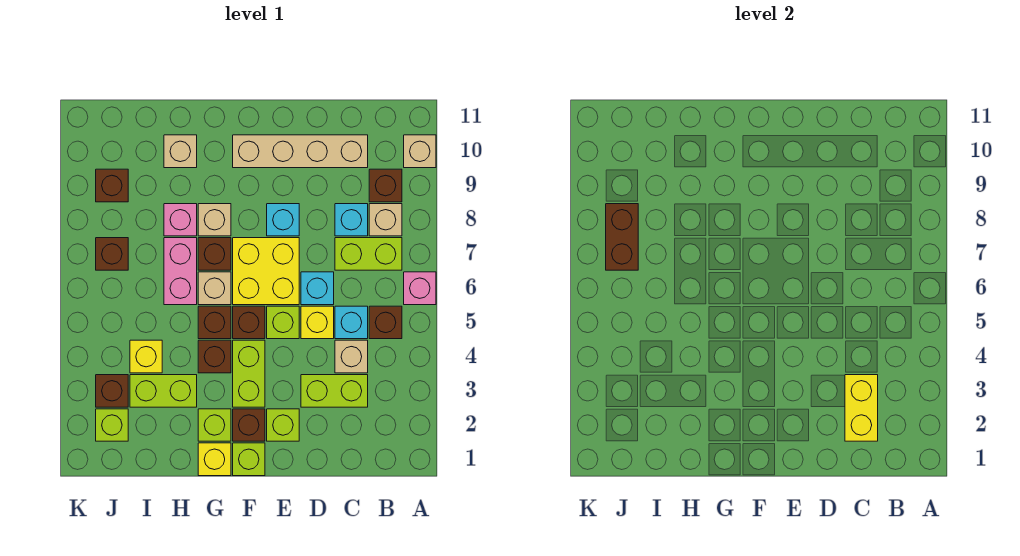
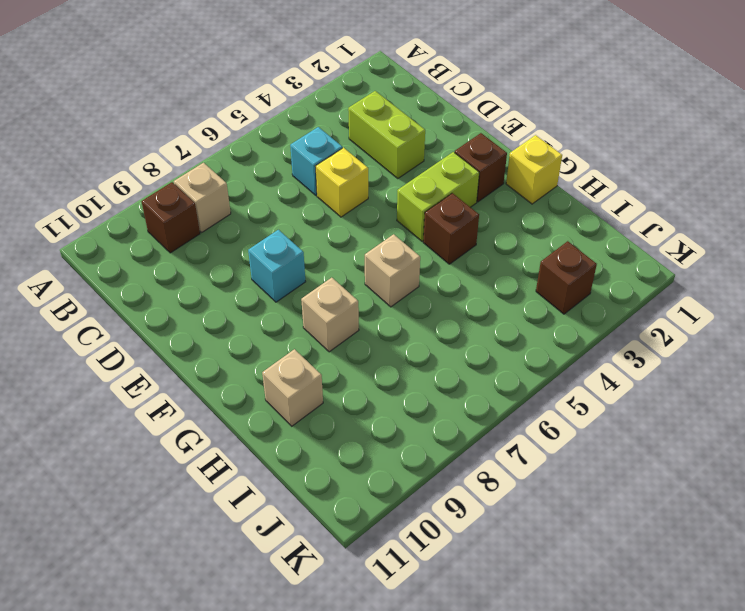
none -> pink 1x1 brick [404,272,436,305]
none -> tan 1x1 brick [404,135,436,168]
none -> brown 1x1 brick [369,306,402,339]
none -> lime 1x2 brick [335,238,402,270]

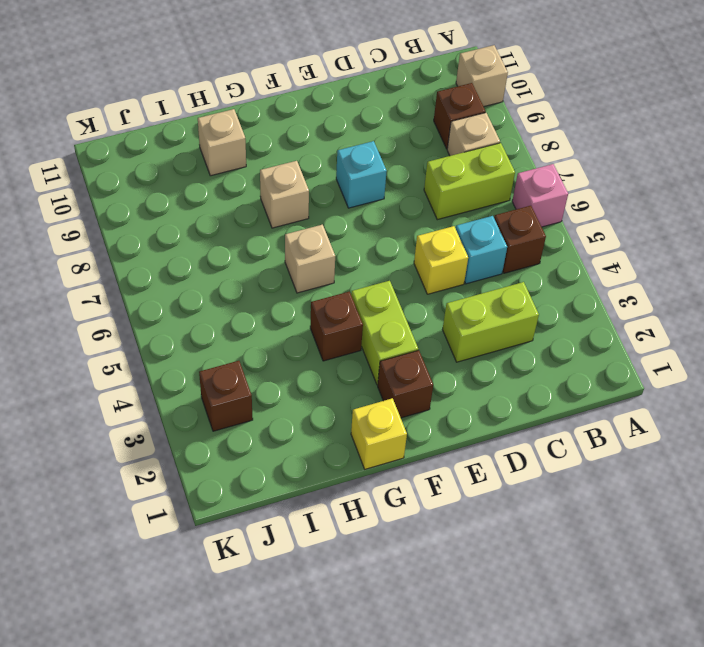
none -> tan 1x1 brick [335,340,368,373]
none -> cyan 1x1 brick [335,204,368,236]
none -> tan 1x4 brick [233,135,368,168]
none -> cyan 1x1 brick [301,272,334,305]

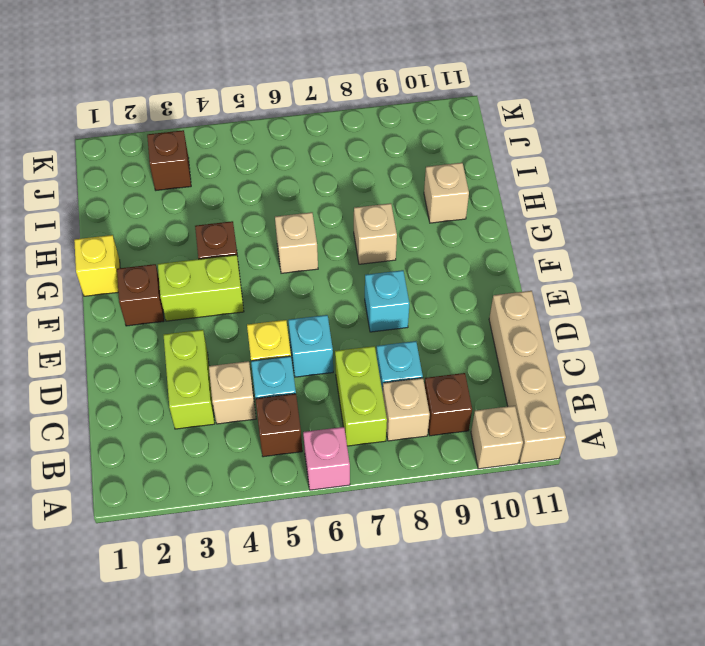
tan 1x4 brick [489,291,566,463] -> tan 1x4 brick moved to [233,135,368,168]
none -> lime 1x1 brick [267,409,299,441]
none -> lime 1x1 brick [267,306,299,339]
none -> yellow 2x2 brick [233,238,299,305]
none -> lime 1x1 brick [233,443,265,476]

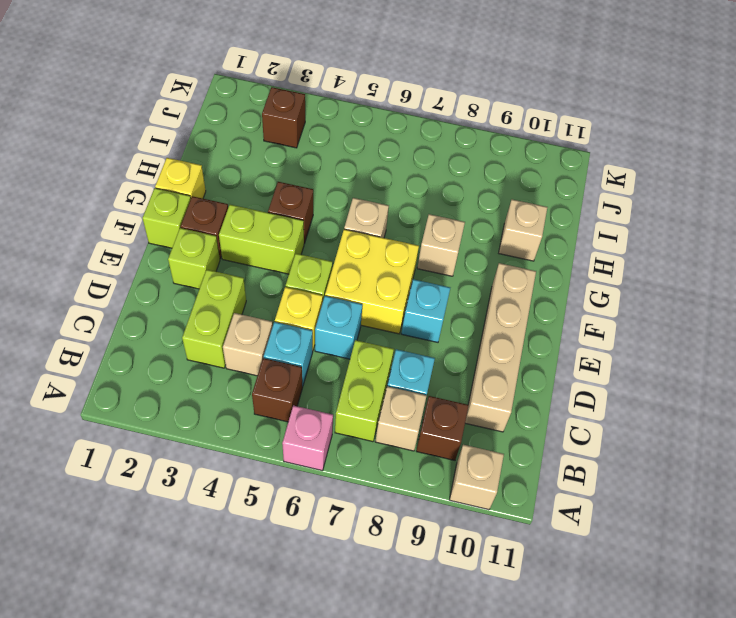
none -> brown 1x1 brick [233,306,265,339]
none -> lime 1x1 brick [198,409,231,441]
none -> brown 1x1 brick [198,306,231,339]
none -> brown 1x1 brick [198,238,231,270]

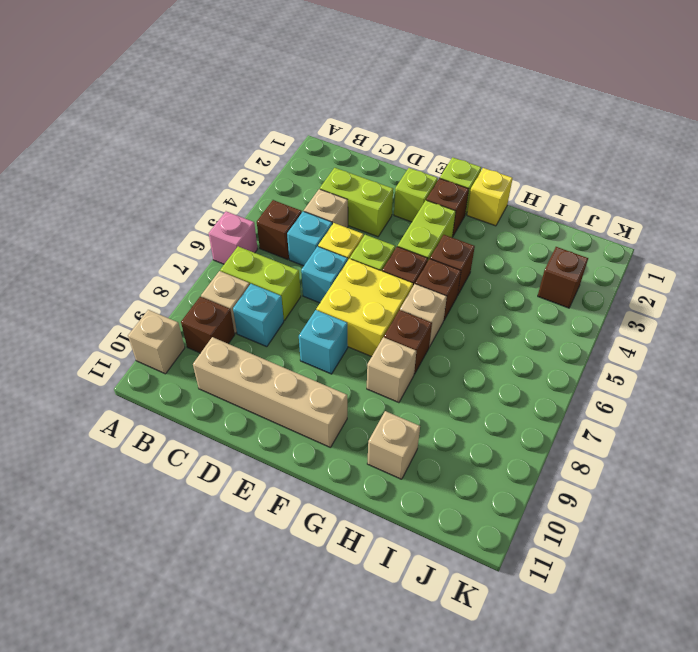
none -> lime 1x1 brick [198,409,231,441]
none -> lime 1x2 brick [130,375,197,407]
none -> pink 1x2 brick [164,238,197,305]
none -> pink 1x1 brick [164,204,197,236]

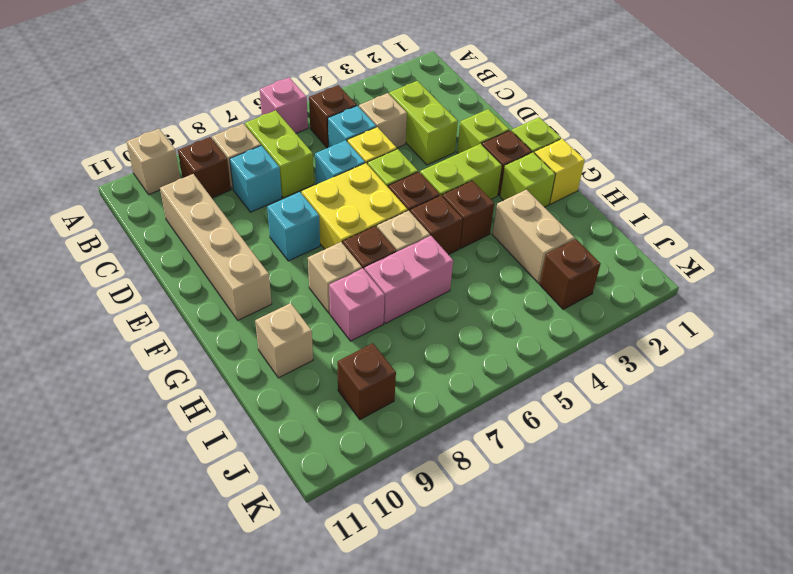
tan 1x2 brick [492,189,574,283] -> lime 1x2 brick [130,375,197,407]
none -> yellow 1x1 brick [130,340,162,373]
none -> lime 1x1 brick [96,409,128,441]
none -> brown 1x1 brick [96,238,128,270]
none -> yellow 1x2 brick [845,375,878,441]

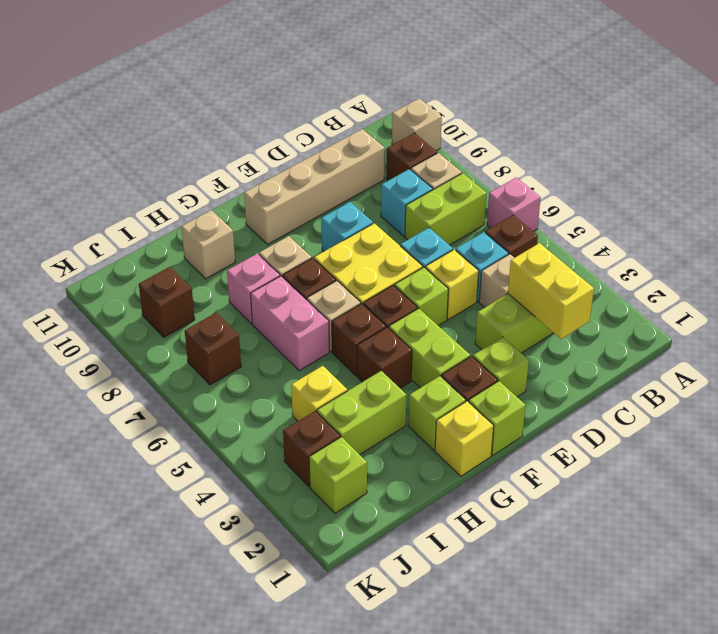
none -> brown 1x2 brick [606,204,638,270]

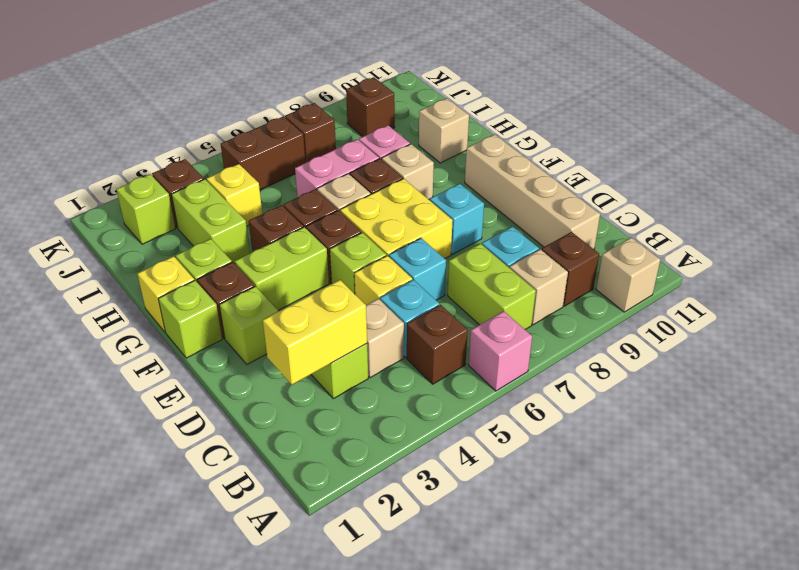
brown 1x2 brick [221,116,305,190] -> brown 1x2 brick moved to [606,204,638,270]

